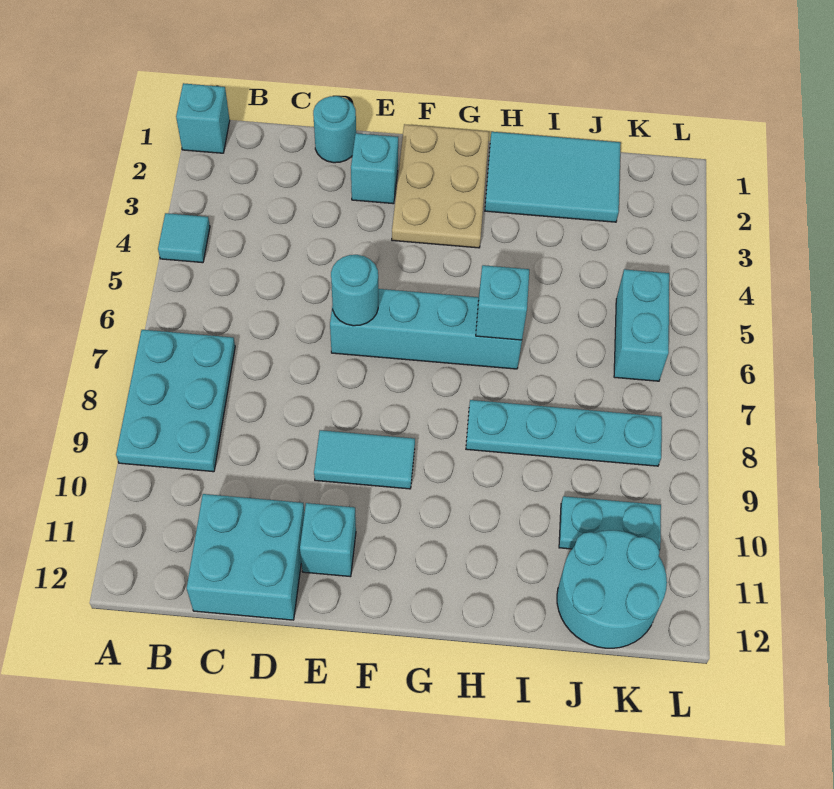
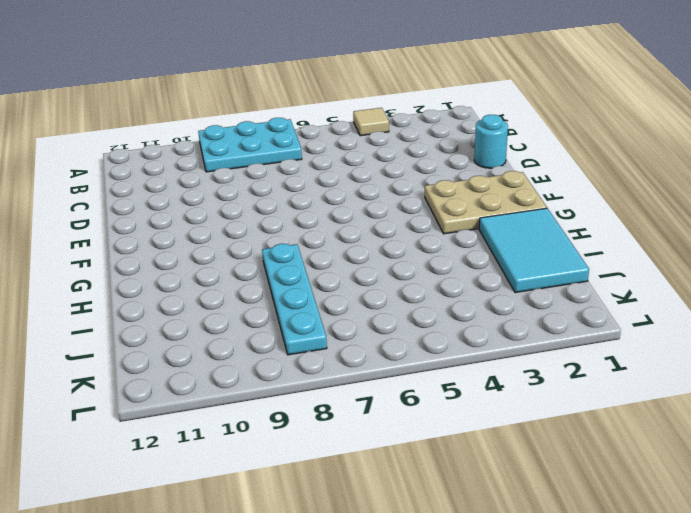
tan 1x1 tile [353,108,389,136] -> cyan 1x1 tile [158,213,210,263]
none -> cyan 1x1 brick [176,83,230,153]
none -> cyan 2x2 brick [187,494,304,620]
none -> cyan 1x1 brick [351,133,398,204]

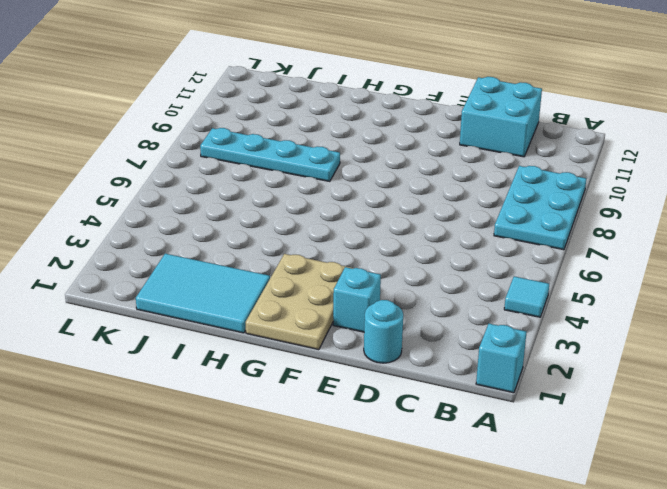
none -> cyan 1x4 brick [330,289,522,369]
none -> cyan 1x2 tile [314,430,415,489]
none -> cyan 1x1 brick [300,503,356,577]

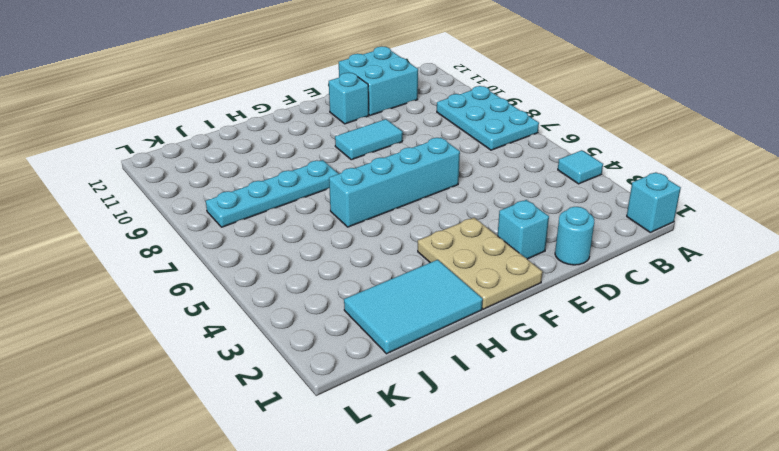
none -> cyan 1x2 plate [559,496,661,551]
none -> cyan 2x2 round brick [557,530,667,648]
none -> cyan 1x2 brick [614,269,669,381]

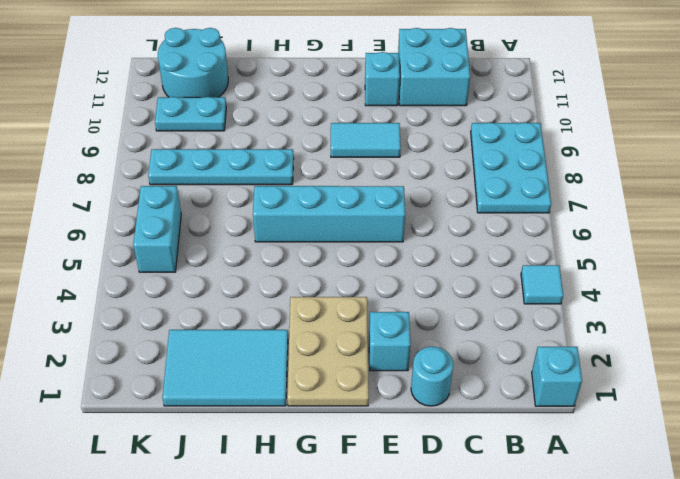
none -> cyan 1x1 round brick [331,255,378,326]
none -> cyan 1x1 brick [476,265,529,340]

